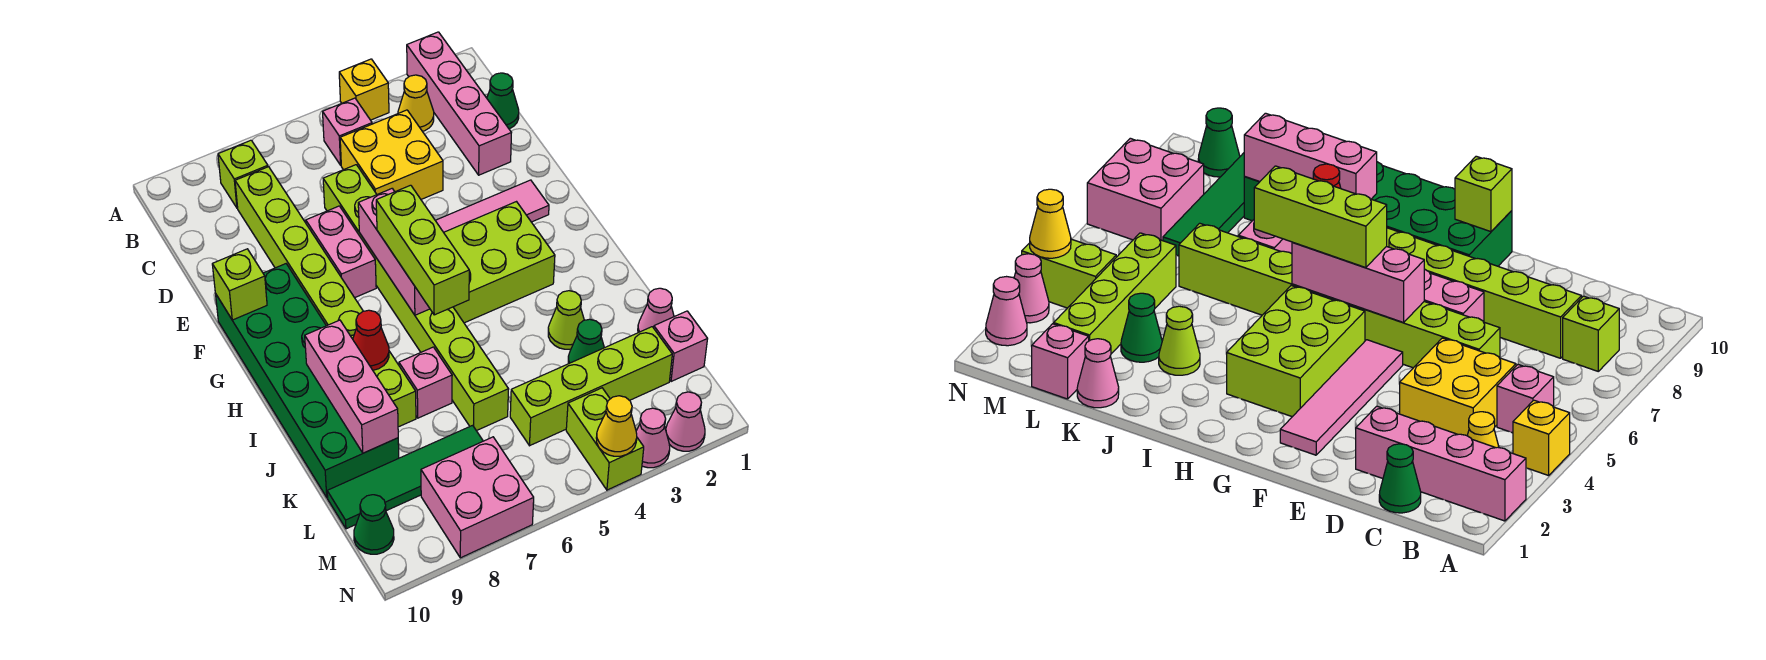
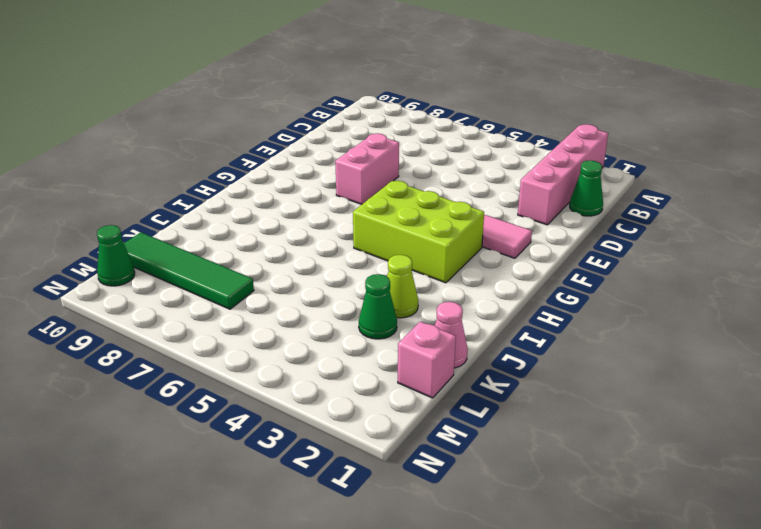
none -> yellow 1x1 brick [339,59,389,120]
none -> yellow 1x1 cone [398,75,434,131]
none -> pink 1x1 brick [323,98,372,165]
none -> lime 1x1 brick [218,140,268,208]

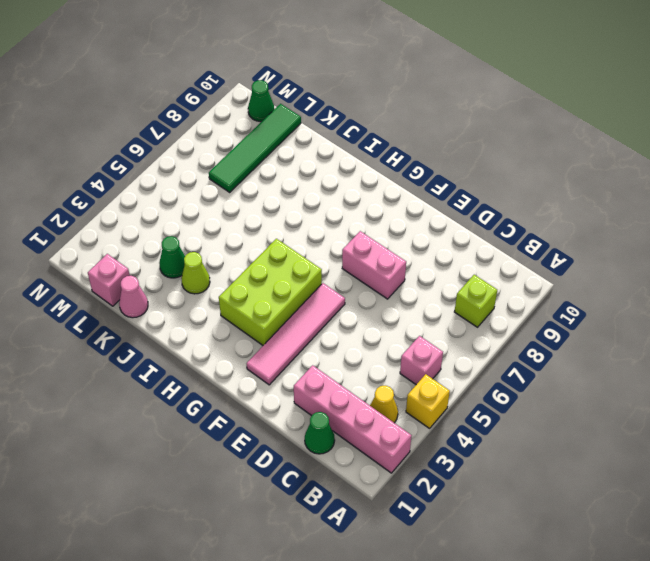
none -> yellow 2x2 brick [340,110,443,199]
none -> lime 1x8 brick [235,167,416,427]
none -> lime 1x8 brick [323,165,509,431]
none -> green 2x6 brick [216,264,399,498]

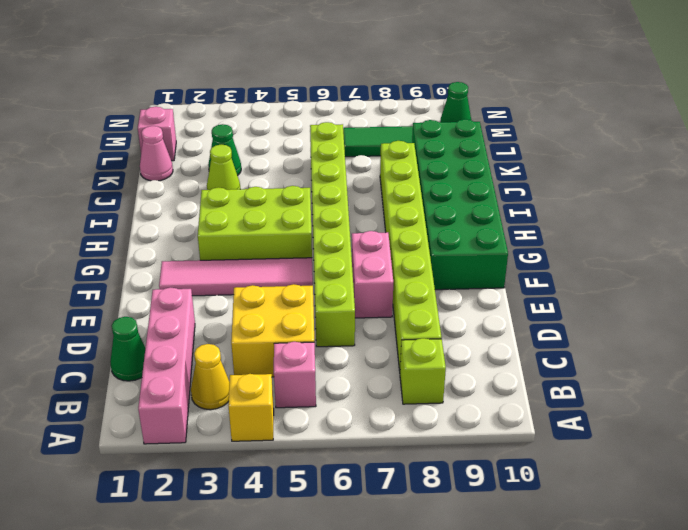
none -> pink 1x1 brick [399,347,452,418]
none -> lime 1x4 brick [510,327,672,446]
none -> lime 1x2 brick [566,388,644,490]
none -> pink 2x2 brick [421,437,534,558]

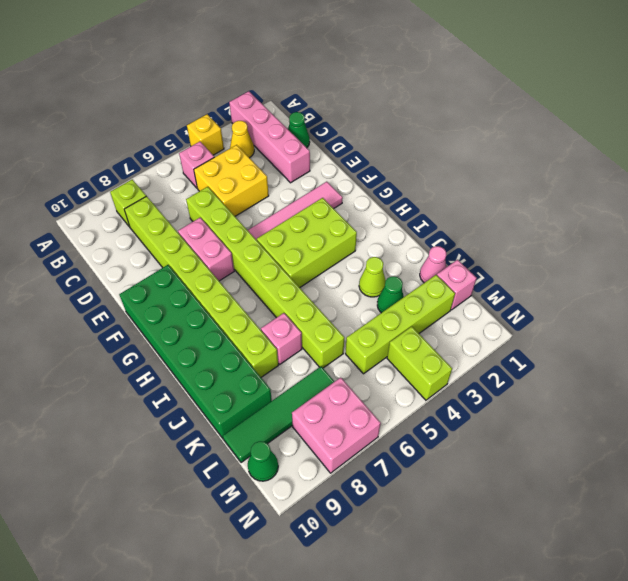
none -> pink 1x1 cone [666,392,705,451]
none -> pink 1x1 cone [636,408,670,468]
none -> pink 1x3 brick [358,189,430,315]
none -> lime 1x1 brick [212,249,267,320]

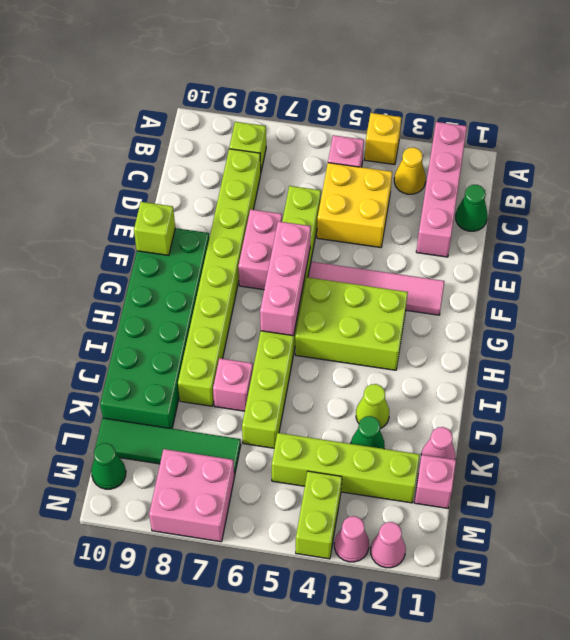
none -> red 1x1 cone [353,310,389,370]
none -> pink 1x3 brick [305,320,398,453]
none -> yellow 1x1 cone [596,396,637,456]
none -> lime 1x3 brick [376,185,469,315]

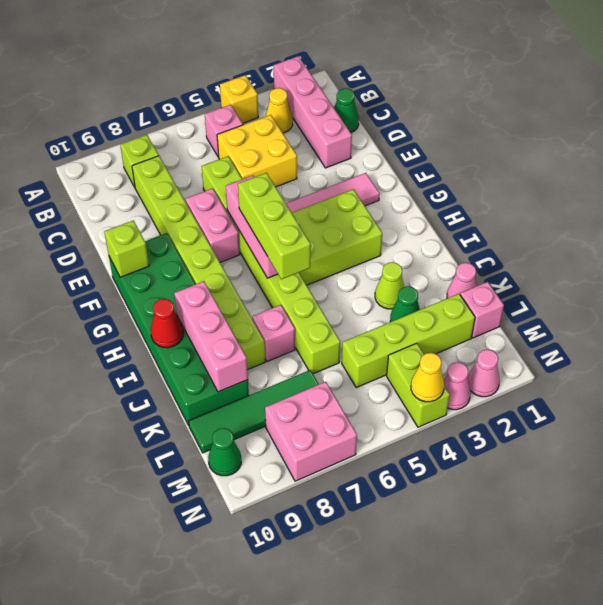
red 1x1 cone [151,299,183,348] -> red 1x1 cone moved to [353,310,389,370]

